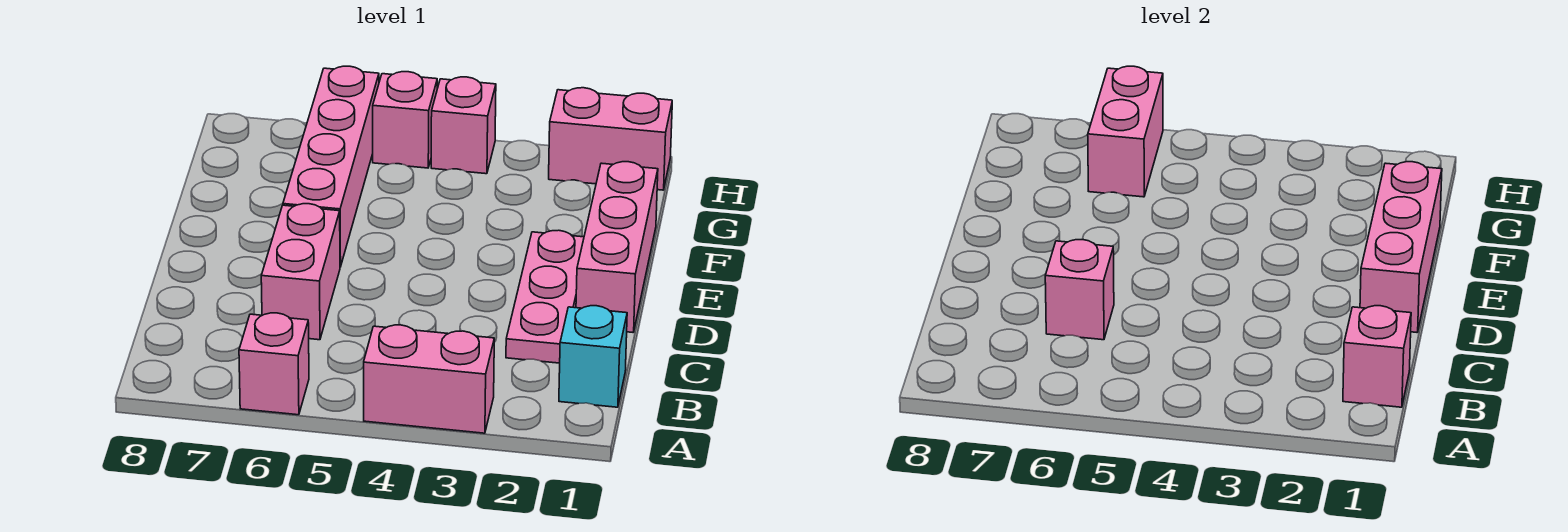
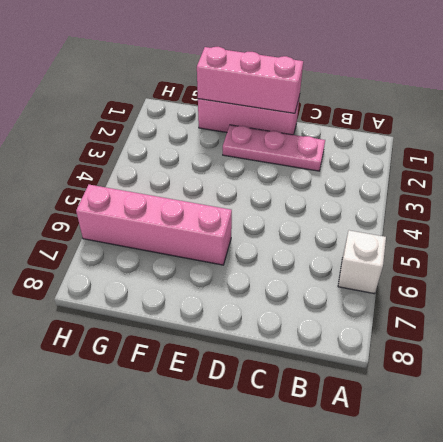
white 1x1 brick [338,230,386,294] -> pink 1x1 brick [239,313,309,415]
none -> pink 1x2 brick [364,325,494,433]
none -> cyan 1x1 brick [559,306,627,407]
none -> pink 1x2 brick [261,204,340,340]

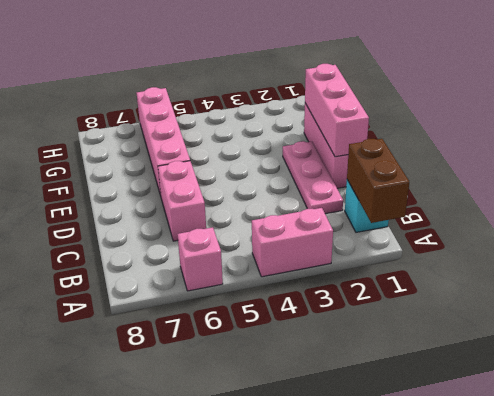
brown 1x2 brick [347,139,409,223] -> pink 1x1 brick [1343,306,1411,407]
none -> pink 1x2 brick [549,88,672,190]
none -> pink 1x1 brick [431,77,496,174]
none -> pink 1x1 brick [373,72,437,168]

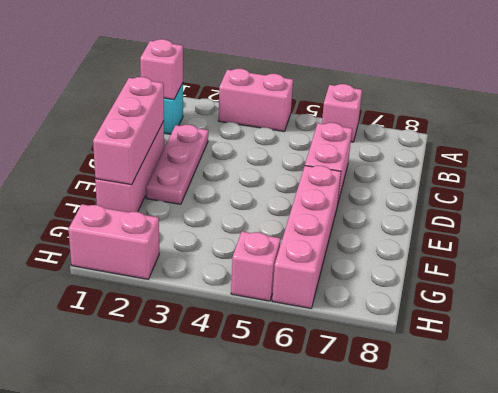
none -> pink 1x1 brick [431,77,496,174]
none -> pink 1x1 brick [1045,240,1114,340]
none -> pink 1x2 brick [1088,66,1163,197]

